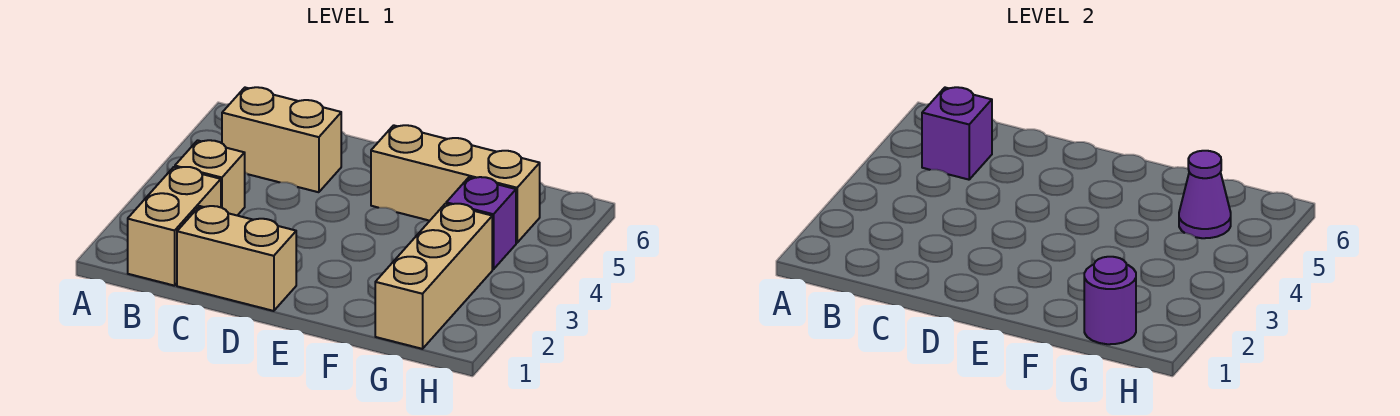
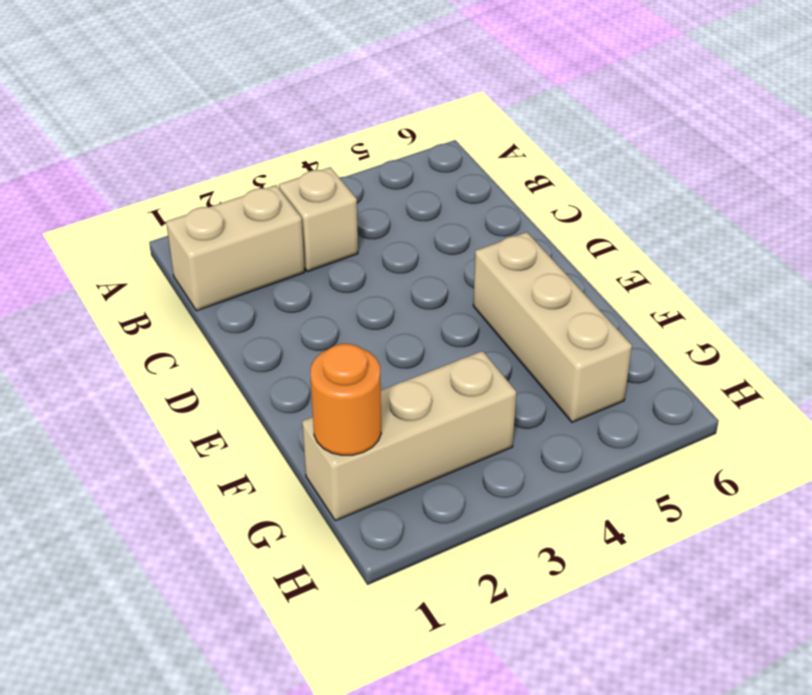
orange 1x1 round brick [310,344,381,455] -> purple 1x1 round brick [1084,257,1136,344]
none -> tan 1x2 brick [222,87,341,192]
none -> tan 1x2 brick [177,206,296,311]

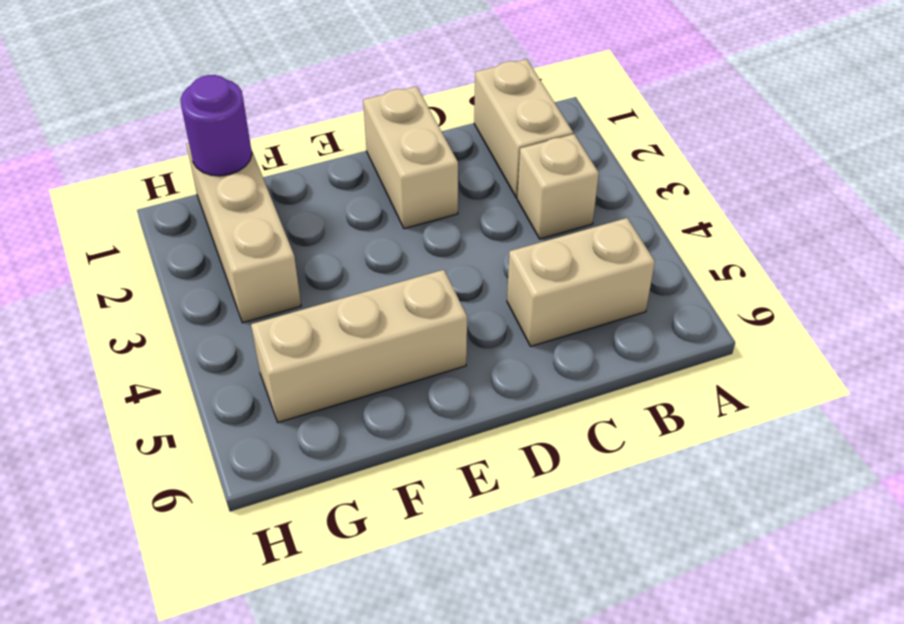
tan 1x2 brick [363,86,458,229] -> tan 1x2 brick turned to [177,206,296,311]
none -> purple 1x1 brick [446,177,516,269]
none -> purple 1x1 brick [922,87,992,180]

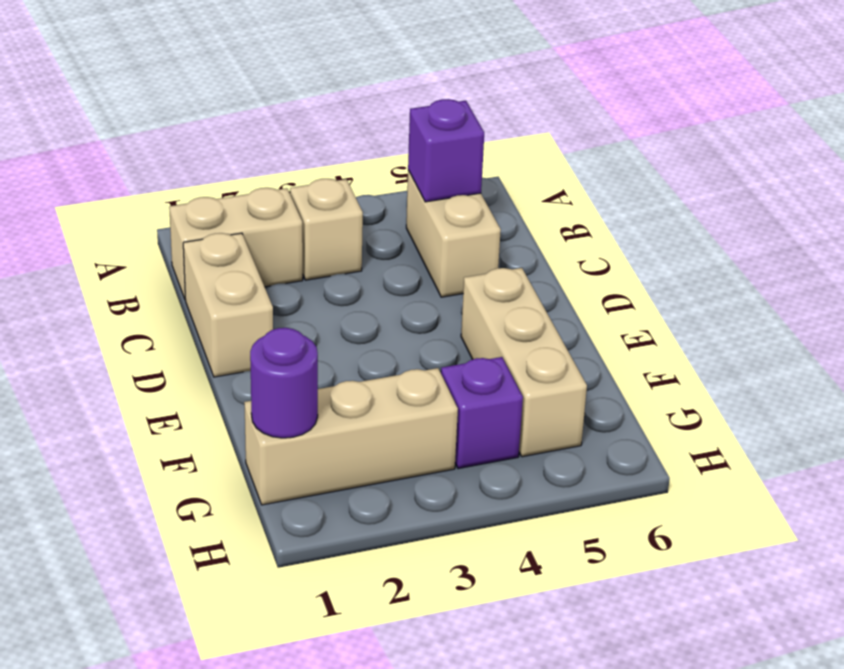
none -> purple 1x1 cone [1179,151,1231,238]

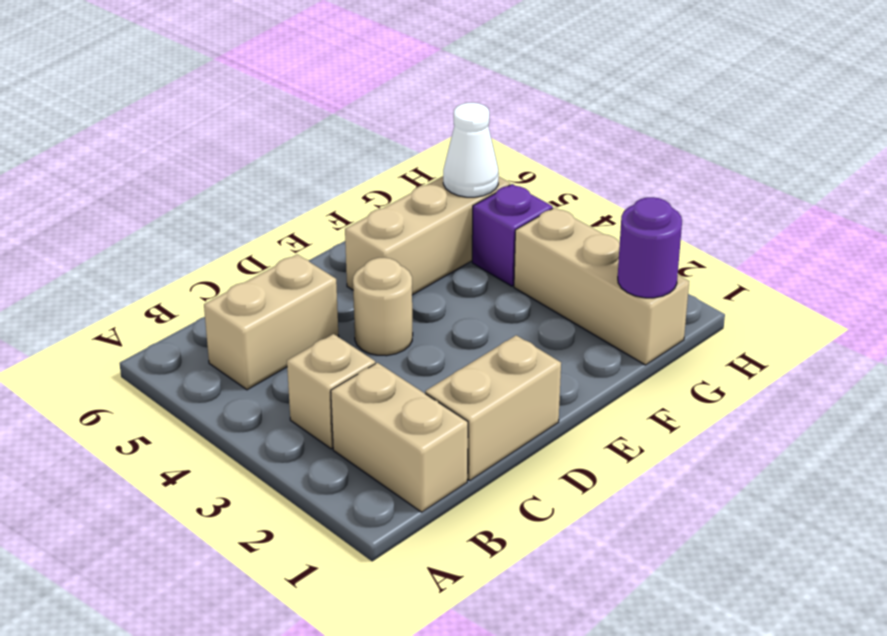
tan 1x1 round brick [353,258,413,356] -> none
white 1x1 cone [443,103,499,197] -> purple 1x1 cone [1179,151,1231,238]
none -> purple 1x1 brick [922,87,992,180]

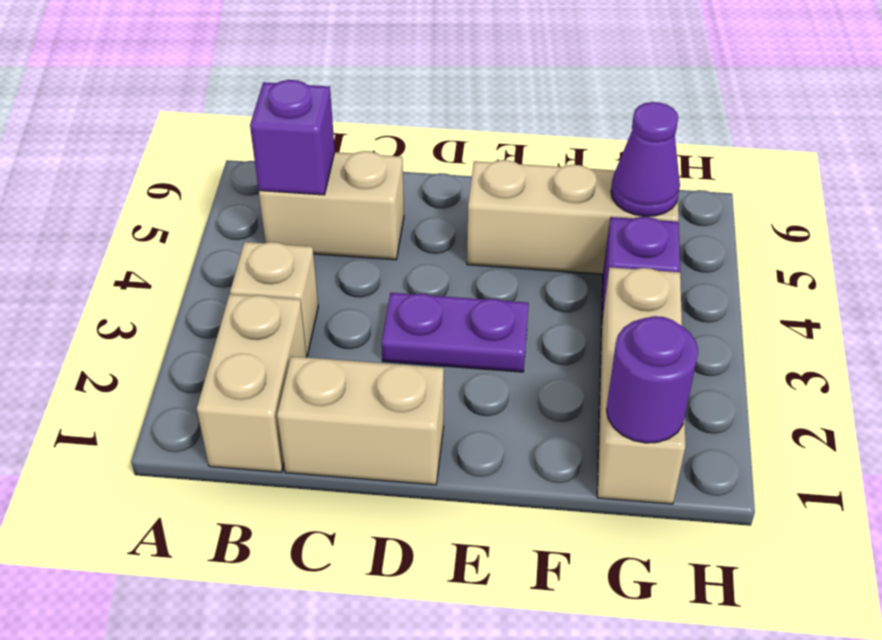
purple 1x2 plate [382,293,529,372] -> none

